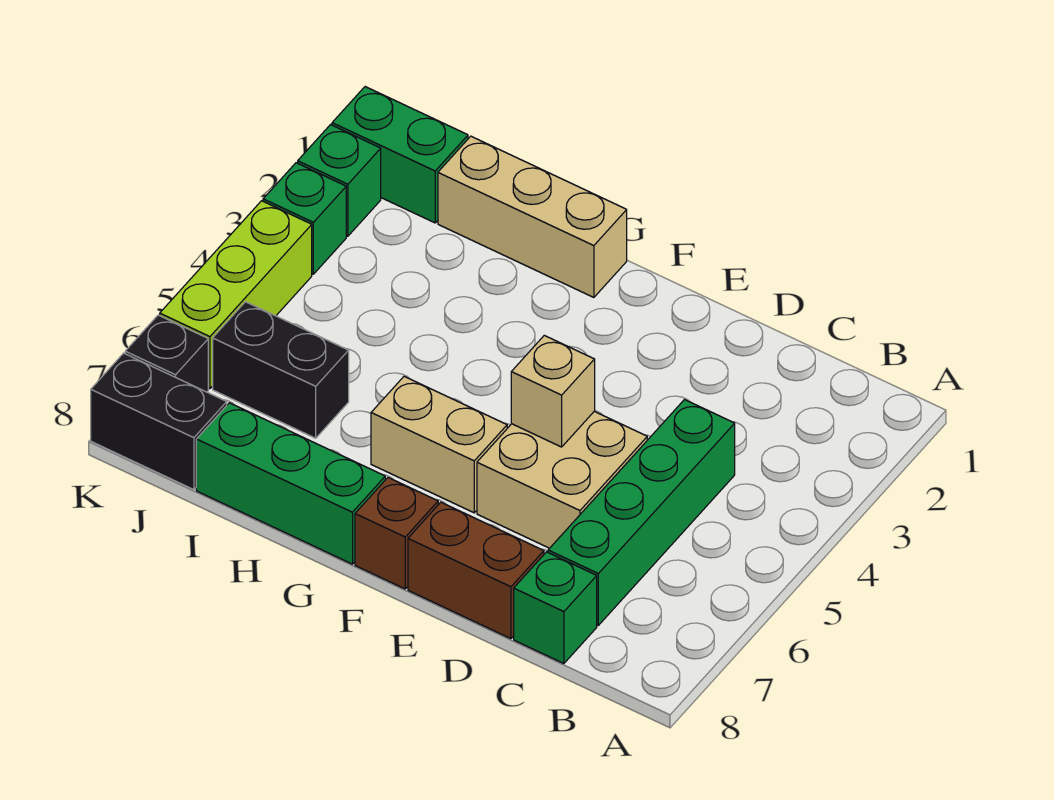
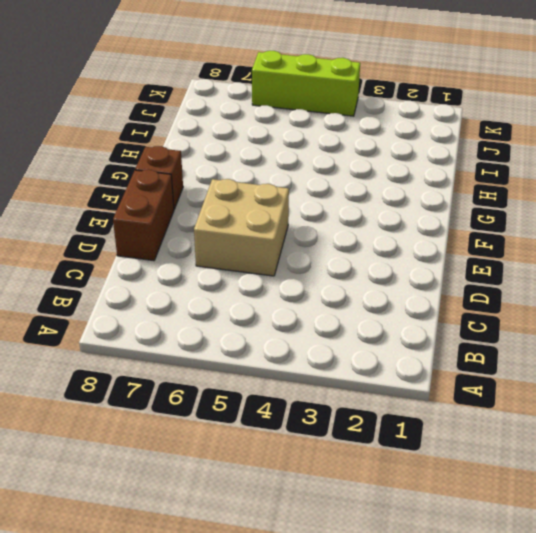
none -> green 1x4 brick [548,400,735,625]
none -> green 1x1 brick [514,552,597,664]
none -> tan 1x2 brick [371,376,507,513]

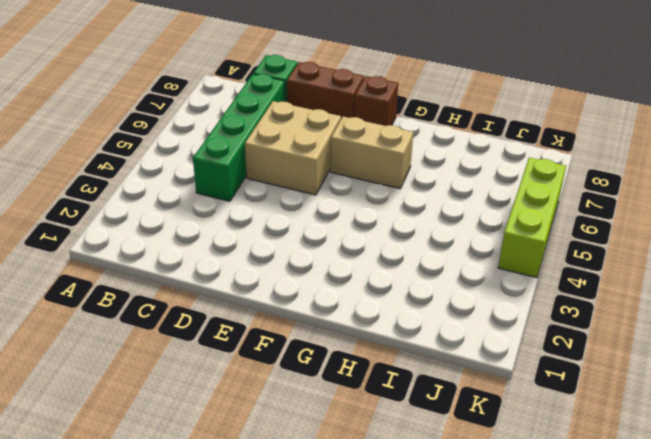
none -> tan 1x3 brick [438,136,627,298]
none -> green 1x3 brick [196,403,385,564]
none -> black 1x2 brick [213,302,349,438]

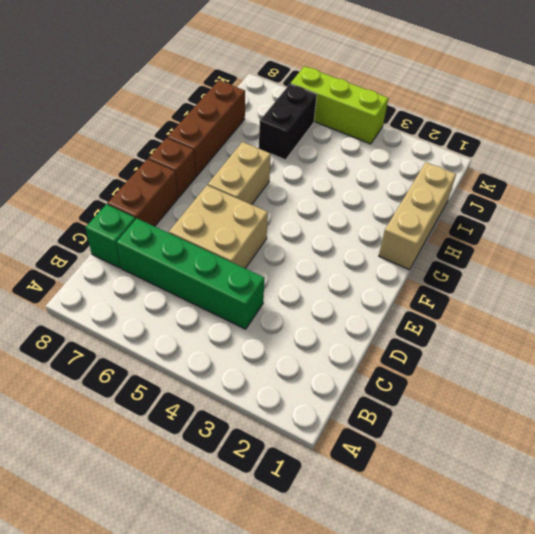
brown 1x3 brick [167,80,245,176] -> green 1x3 brick [196,403,385,564]
none -> green 1x2 brick [332,87,468,223]
none -> black 1x2 brick [91,353,227,490]
none -> green 1x1 brick [298,125,381,236]

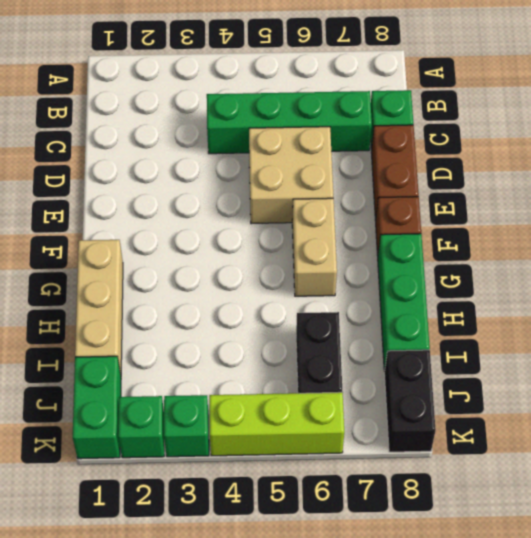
none -> black 1x1 brick [125,315,208,392]
none -> tan 1x1 brick [511,335,595,447]

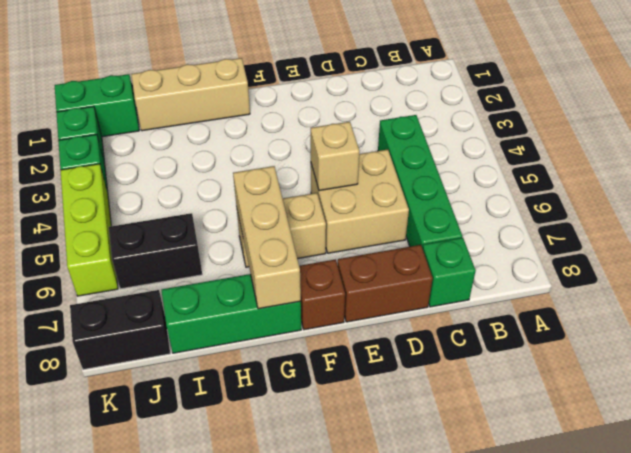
tan 1x3 brick [233,166,301,309] -> none
none -> black 1x1 brick [125,315,208,392]

